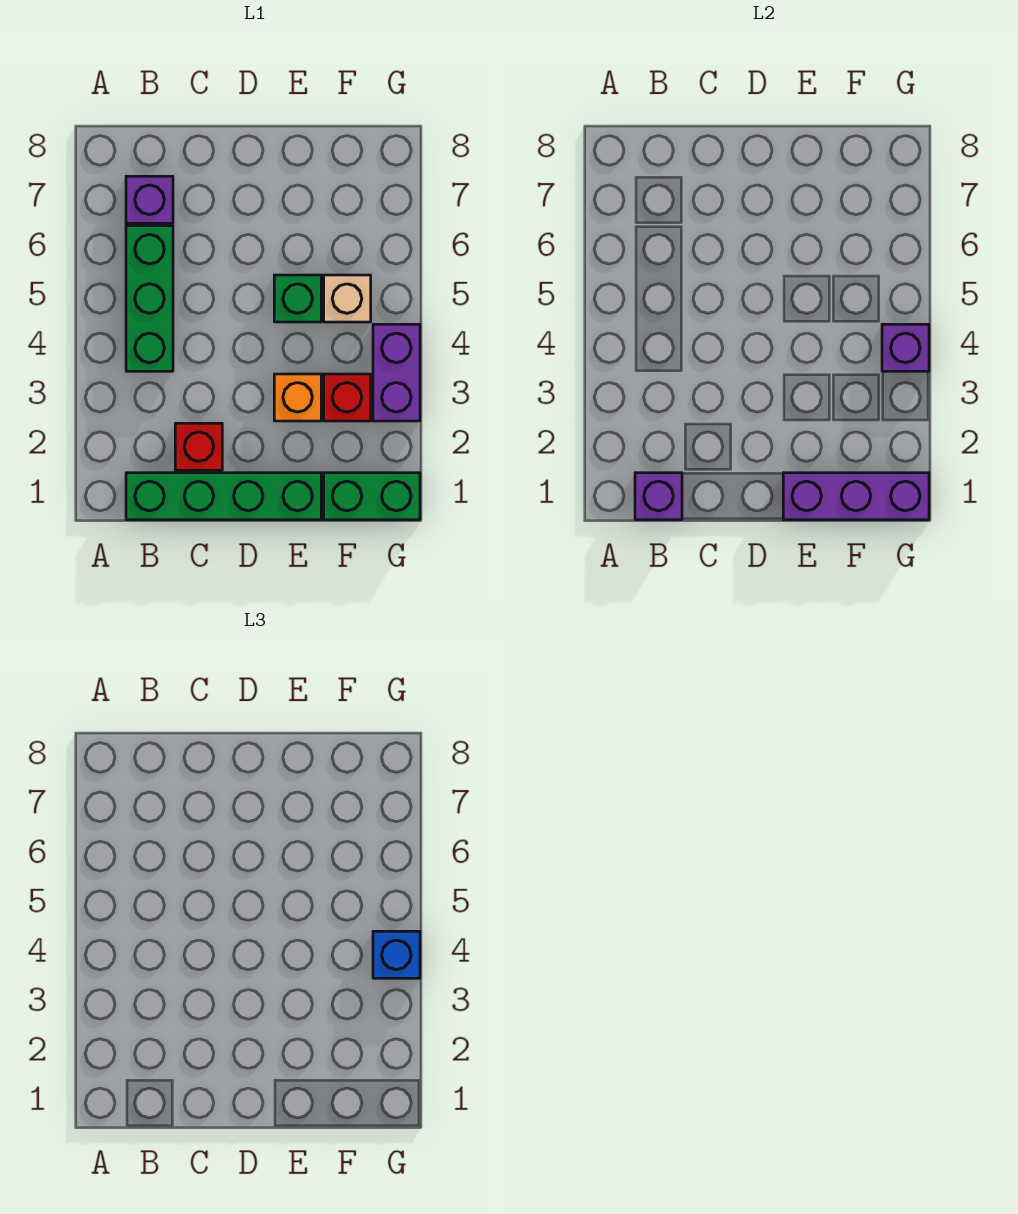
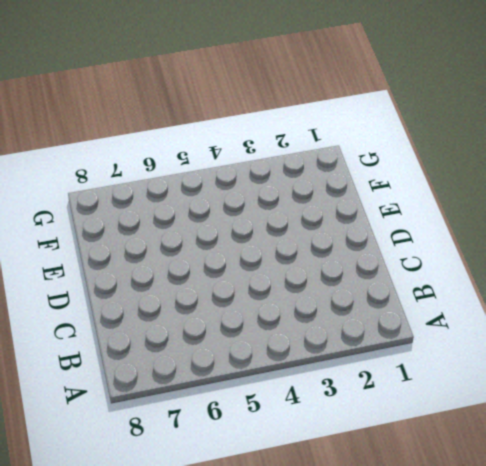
none -> green 1x4 brick [126,473,321,520]
none -> green 1x3 brick [126,226,173,371]
none -> purple 1x1 brick [126,176,173,223]

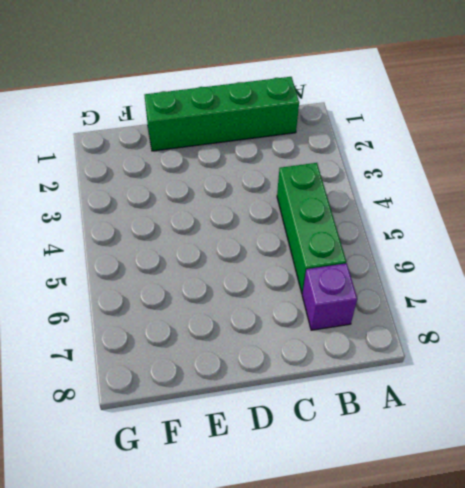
none -> red 1x1 brick [175,423,222,470]
none -> orange 1x1 brick [274,374,321,421]
none -> green 1x1 brick [274,275,321,322]

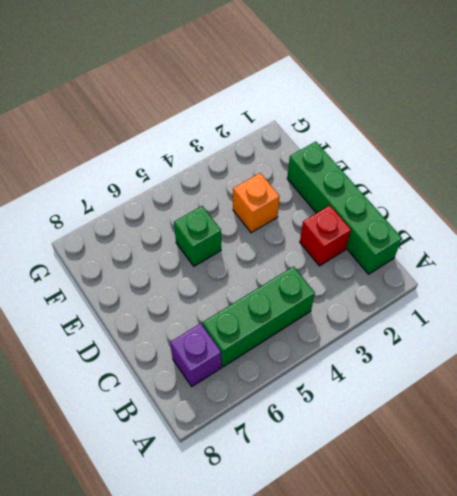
none -> green 1x2 brick [324,473,420,520]
none -> red 1x1 brick [324,374,371,421]
none -> tan 1x1 brick [324,275,371,322]

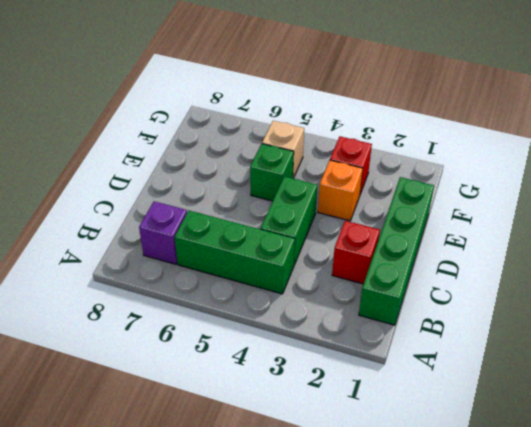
green 1x2 brick [261,176,317,265] -> green 1x2 brick moved to [324,473,420,520]
none -> purple 1x2 brick [373,324,420,421]
none -> purple 1x1 brick [635,473,682,520]
none -> purple 1x3 brick [783,473,929,520]

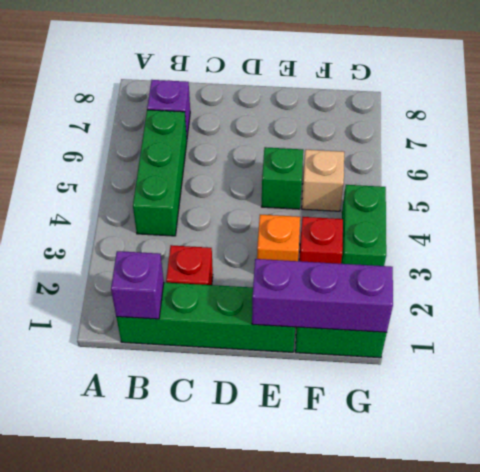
green 1x2 brick [341,185,386,266] -> purple 1x2 brick [373,324,420,421]
none -> purple 1x1 brick [882,324,929,371]
none -> blue 1x1 brick [373,931,420,978]

